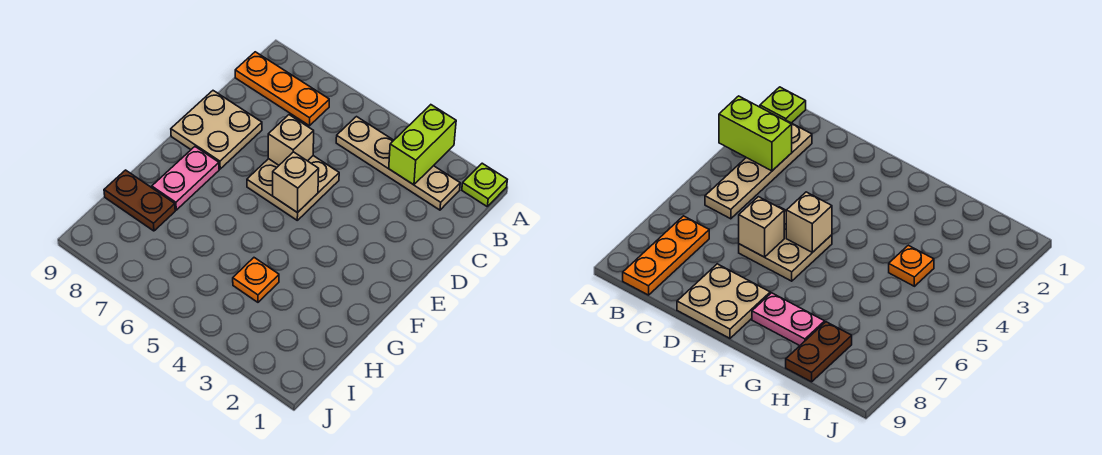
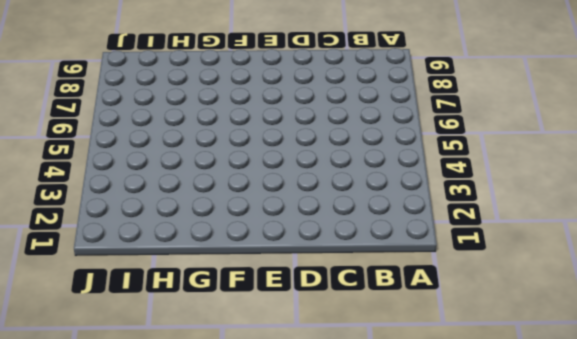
none -> lime 1x1 plate [462,163,507,206]
none -> tan 1x4 plate [336,117,460,210]

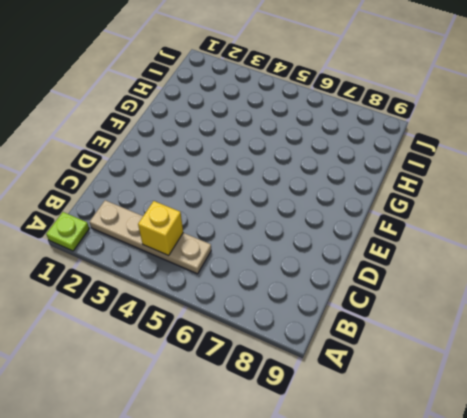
yellow 1x1 brick [138,201,183,256] -> none
none -> orange 1x3 plate [235,52,329,126]
none -> tan 2x2 plate [247,156,339,220]

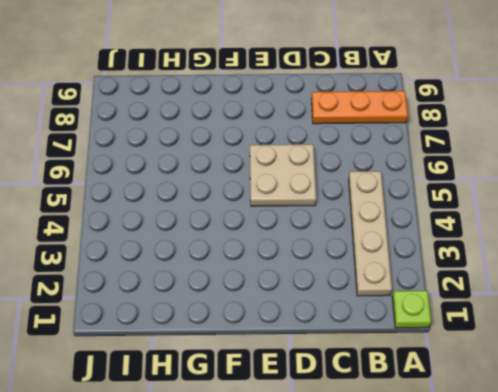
orange 1x3 plate [311,91,408,124] -> orange 1x3 plate turned to [235,52,329,126]
none -> tan 2x2 plate [171,91,262,169]
none -> pink 1x2 plate [152,147,219,210]

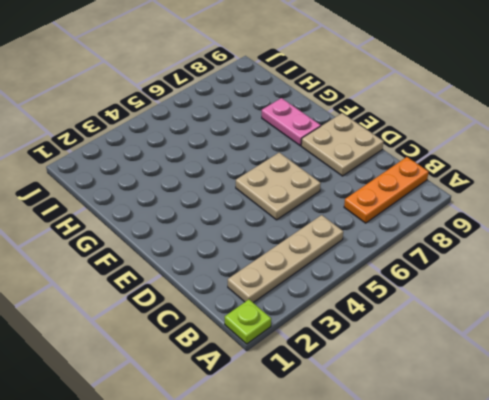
none -> orange 1x1 plate [233,258,279,302]
none -> brown 1x2 plate [104,170,175,231]

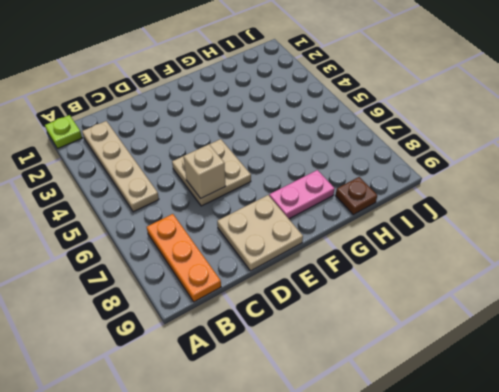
brown 1x1 plate [336,177,377,215] -> brown 1x2 plate [104,170,175,231]
none -> orange 1x1 plate [233,258,279,302]
none -> lime 1x2 brick [389,105,456,185]

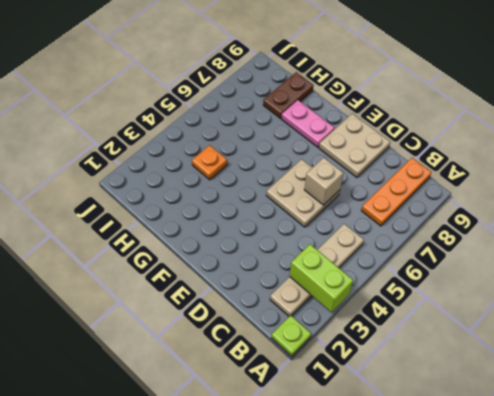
none -> tan 1x1 brick [273,152,319,213]

